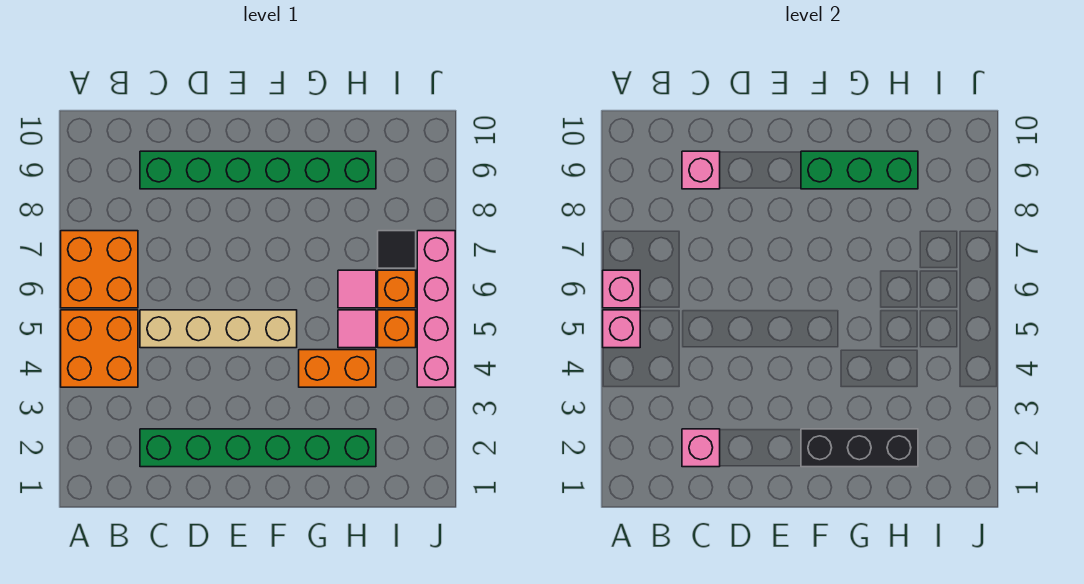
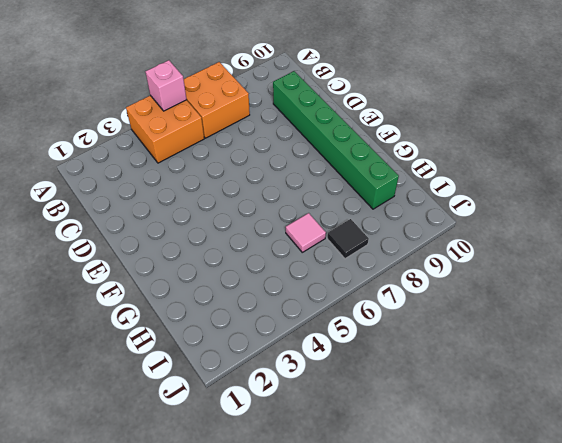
none -> green 1x6 brick [140,429,376,467]
none -> tan 1x4 brick [140,310,297,348]
none -> orange 1x2 brick [299,350,376,387]

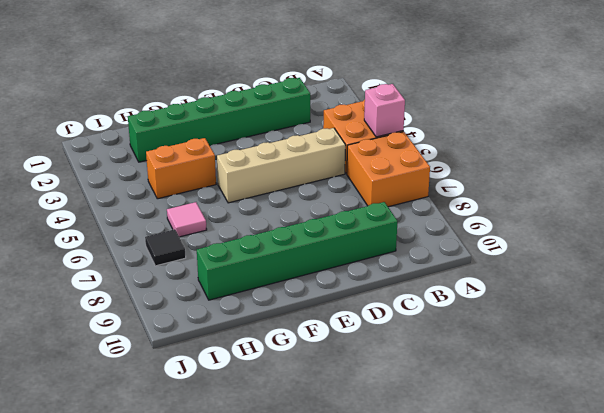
none -> pink 1x1 tile [338,310,376,348]
none -> orange 1x1 brick [378,310,416,348]
none -> orange 1x1 brick [378,270,416,308]

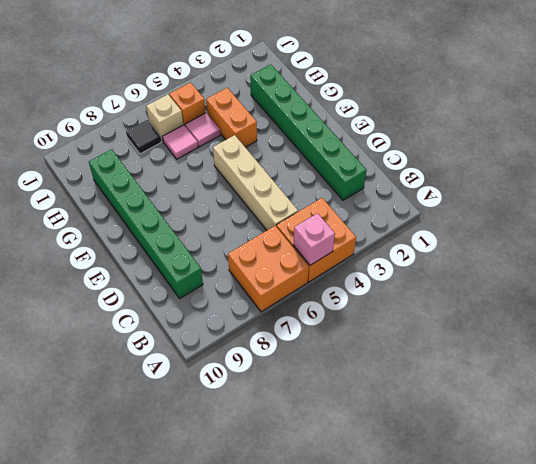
tan 1x1 brick [146,94,183,141] -> orange 1x1 brick [378,270,416,308]
none -> pink 1x4 brick [417,231,455,387]
none -> pink 1x1 brick [603,270,640,308]
none -> pink 1x1 brick [682,429,720,467]

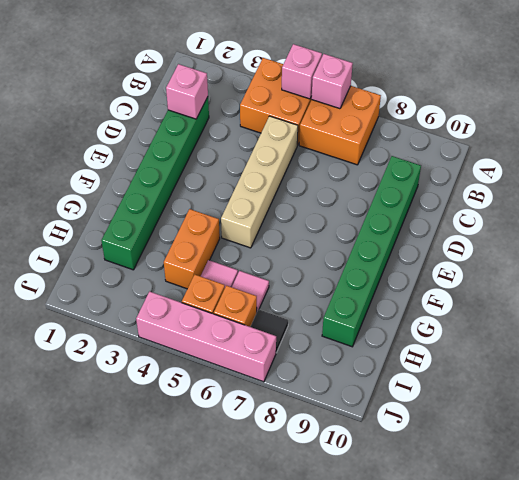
none -> pink 1x1 brick [682,151,720,189]
none -> black 1x3 brick [801,429,918,467]
none -> green 1x3 brick [801,151,918,189]

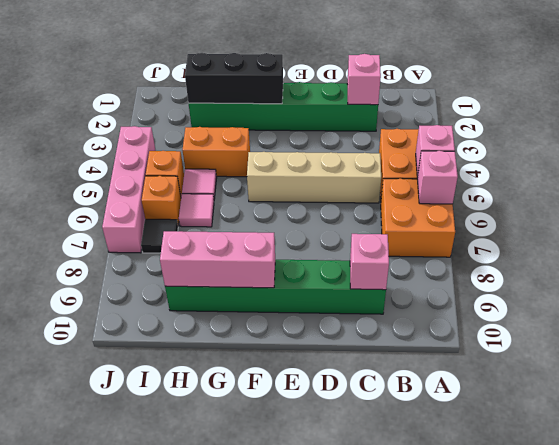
pink 1x3 brick [160,231,275,288] -> green 1x3 brick [801,151,918,189]

